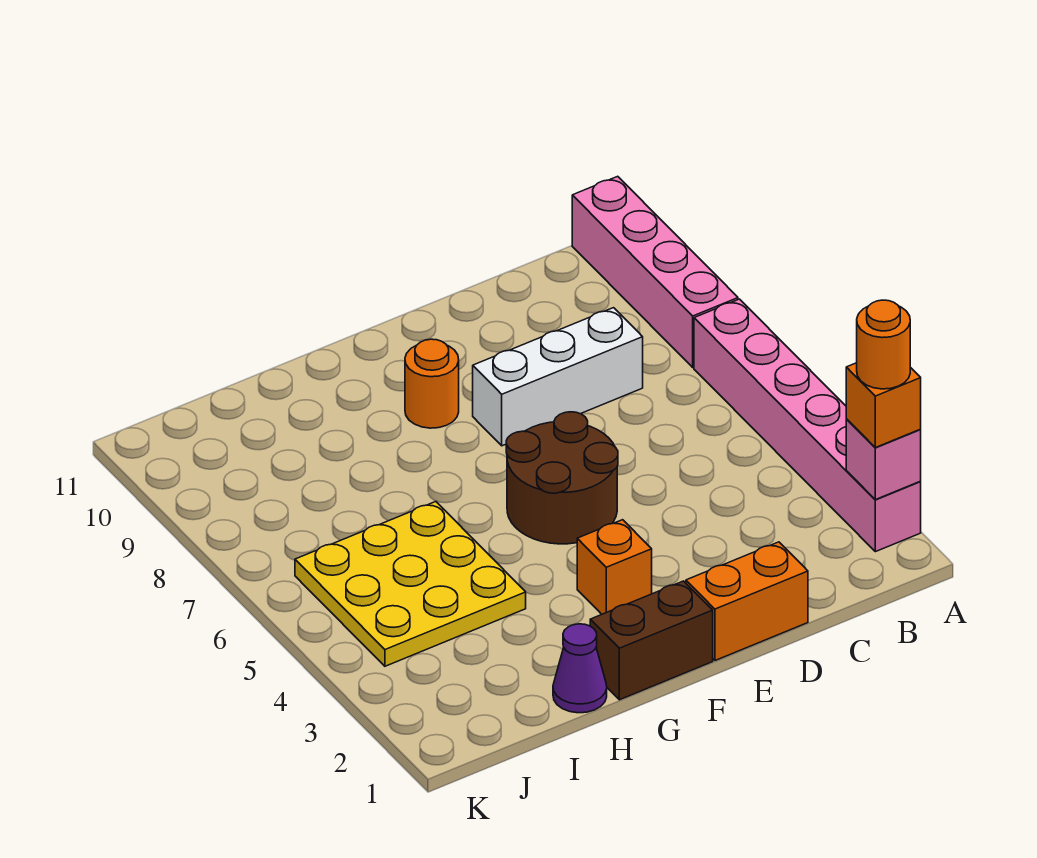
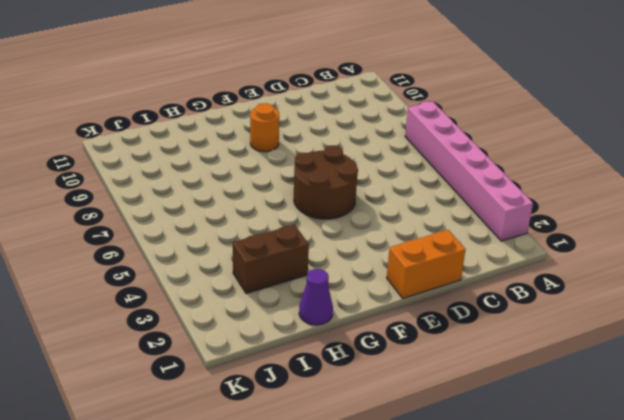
brown 1x2 brick [233,225,309,293] -> brown 1x2 brick moved to [590,581,713,700]
none -> pink 1x4 brick [572,176,738,367]
none -> white 1x3 brick [473,308,643,446]
none -> orange 1x1 brick [577,520,652,614]

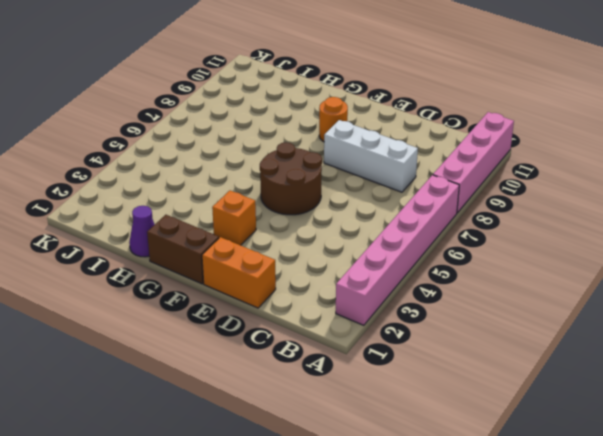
none -> yellow 3x3 plate [295,502,526,666]
none -> pink 1x1 brick [846,419,921,500]
none -> orange 1x1 brick [846,363,921,448]

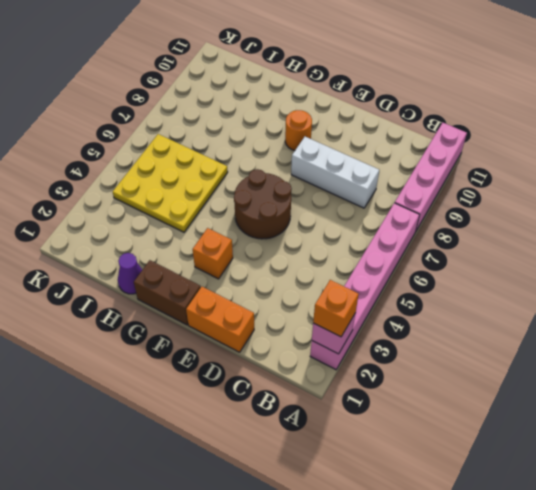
none -> orange 1x1 round brick [857,300,910,389]

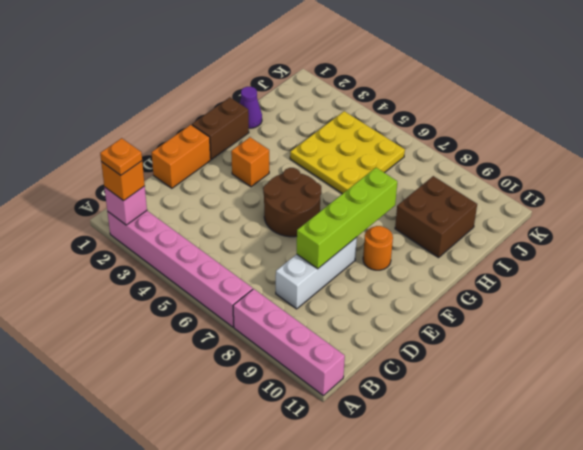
orange 1x1 plate [100,138,142,175] -> orange 1x1 round brick [857,300,910,389]
lime 1x4 brick [297,168,397,269] -> none
brown 2x2 brick [395,176,477,258] -> none

